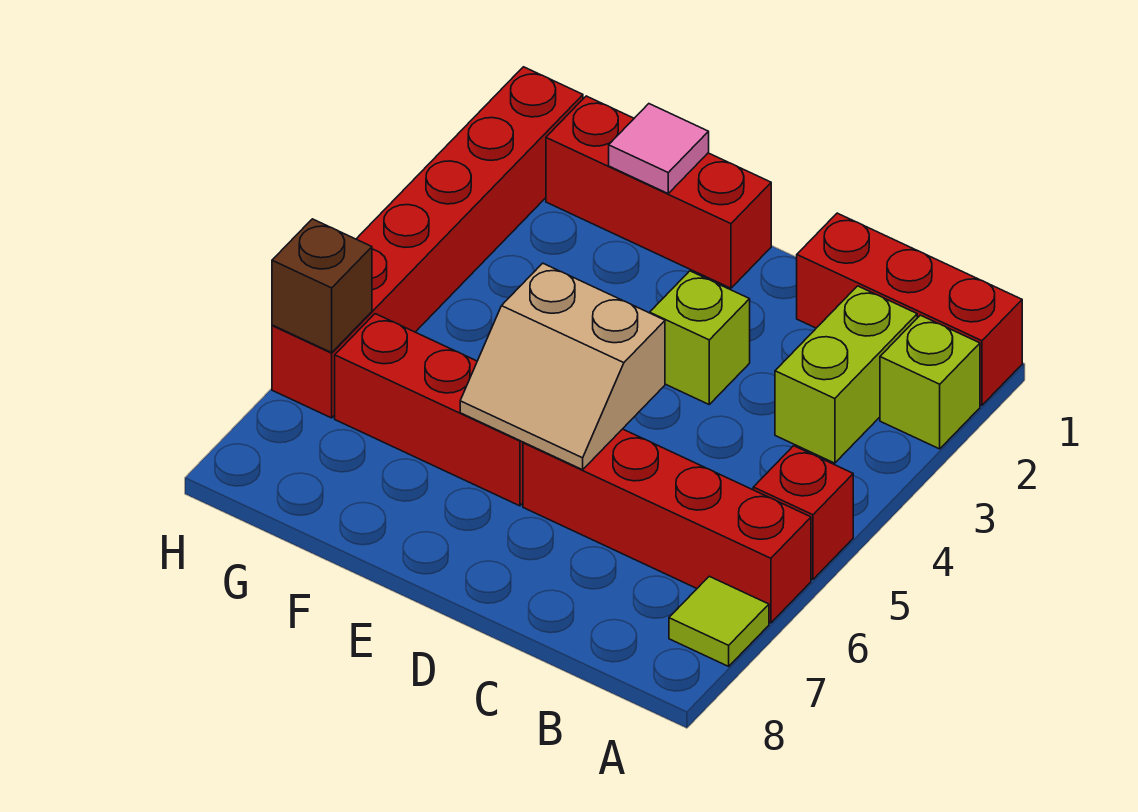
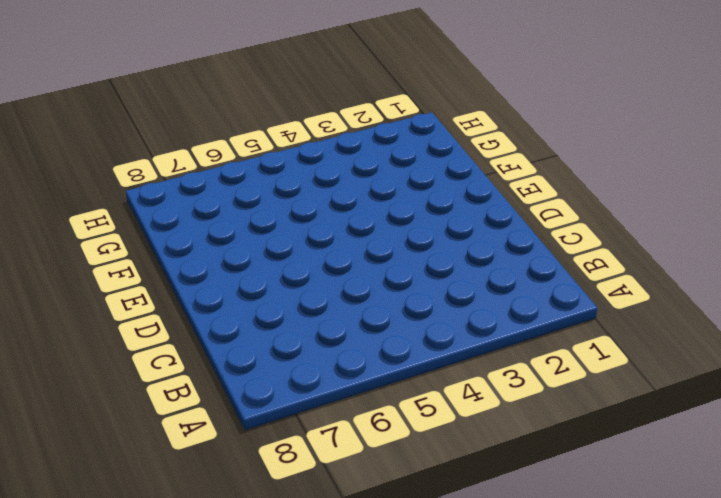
none -> red 1x3 brick [797,213,1022,405]
none -> lime 1x1 brick [880,315,980,449]
none -> red 1x1 brick [753,446,853,579]

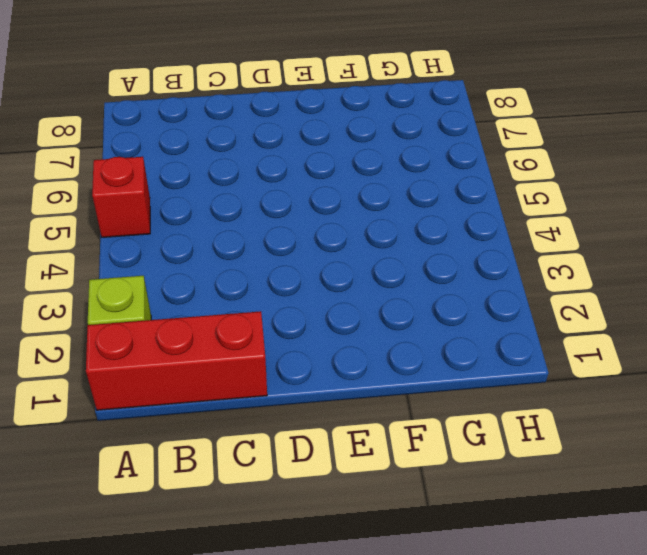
none -> red 1x4 brick [523,429,811,623]
none -> lime 1x1 tile [669,576,769,666]
none -> lime 1x2 brick [775,286,917,463]

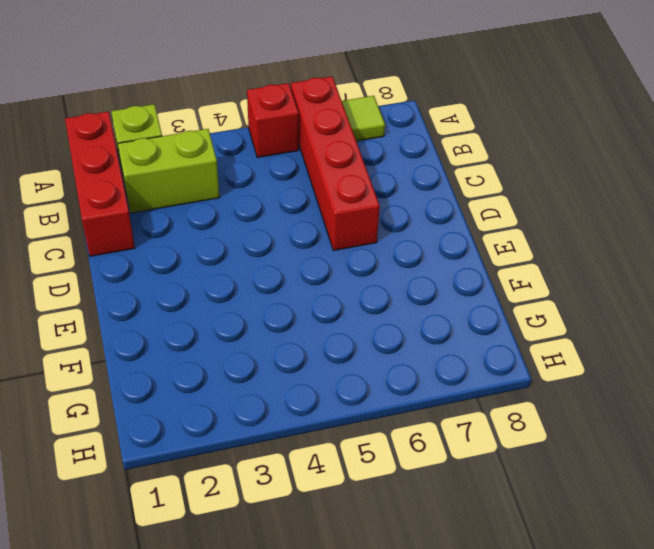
none -> lime 1x1 brick [650,271,750,404]
none -> red 1x3 brick [546,96,771,288]
none -> red 1x3 brick [335,314,523,506]

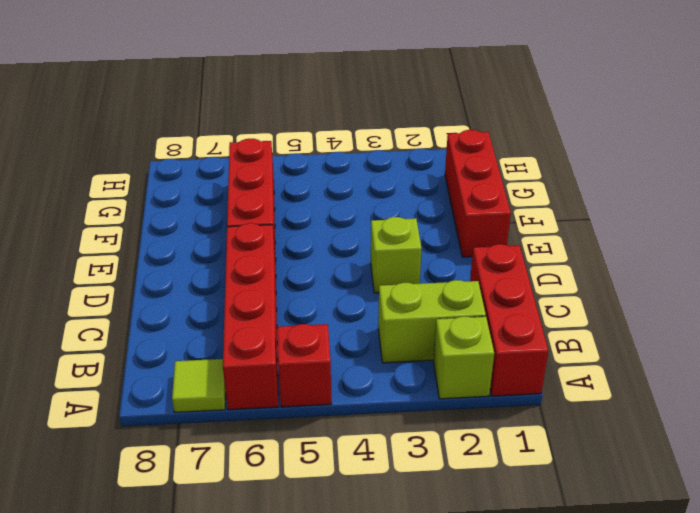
none -> red 1x6 brick [272,67,583,418]
none -> tan 2x2 slope [460,263,665,470]
none -> pink 1x1 tile [609,104,709,193]

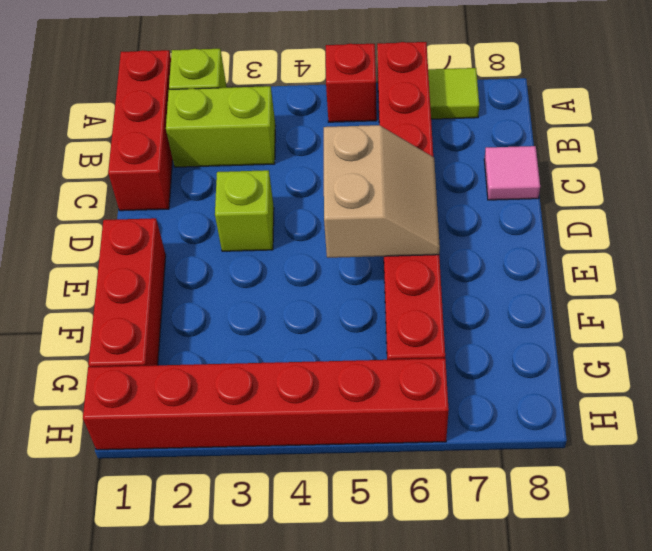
pink 1x1 tile [484,146,540,200] -> pink 1x1 tile moved to [609,104,709,193]
none -> brown 1x1 brick [272,219,372,353]

